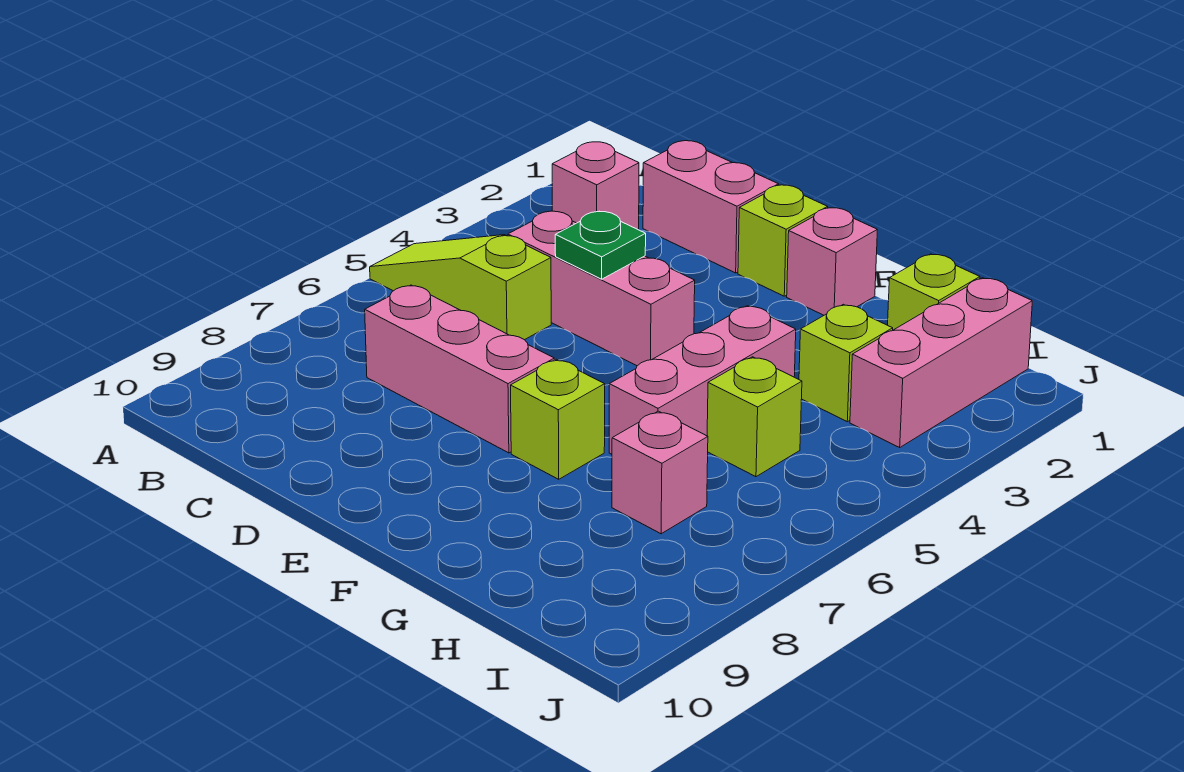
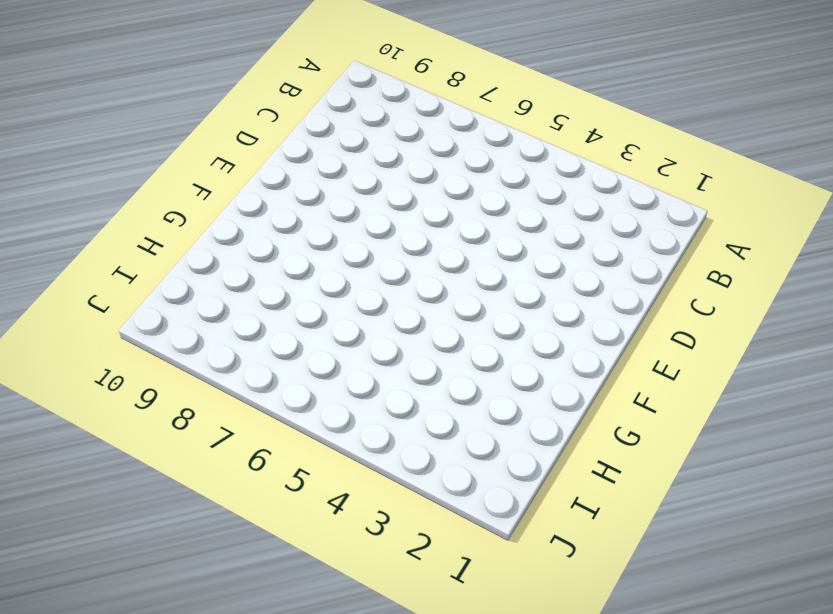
none -> lime 1x3 slope [370,235,551,340]
none -> pink 1x1 brick [552,142,639,229]
none -> pink 1x2 brick [643,141,779,273]

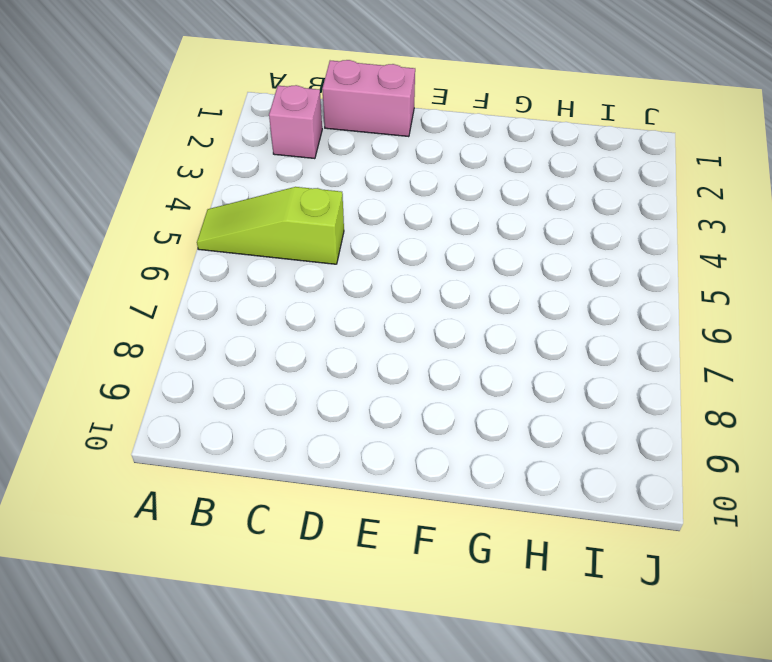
none -> pink 1x3 brick [508,211,695,366]
none -> pink 1x3 brick [365,285,554,453]
none -> lime 1x1 brick [738,185,828,296]

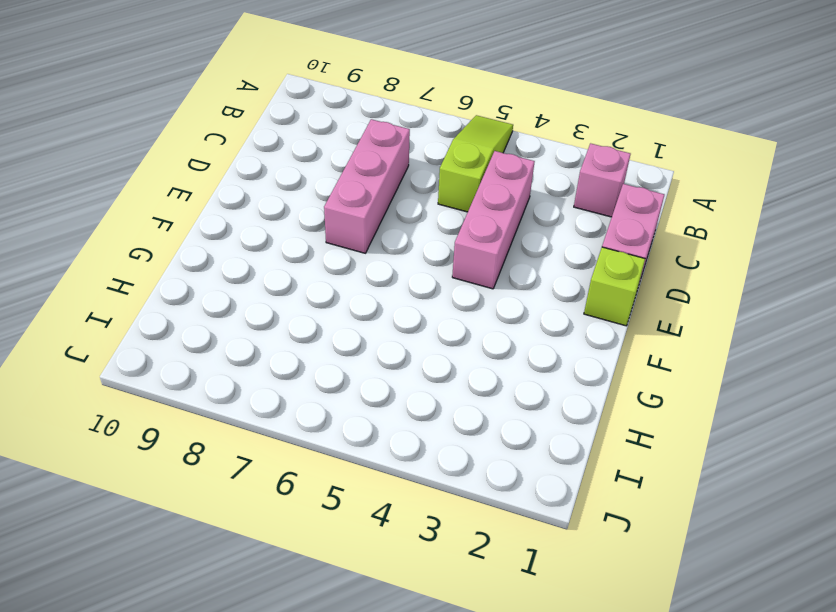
none -> pink 1x1 brick [787,208,877,315]
none -> lime 1x1 brick [511,359,605,479]
none -> pink 1x3 brick [609,306,796,454]

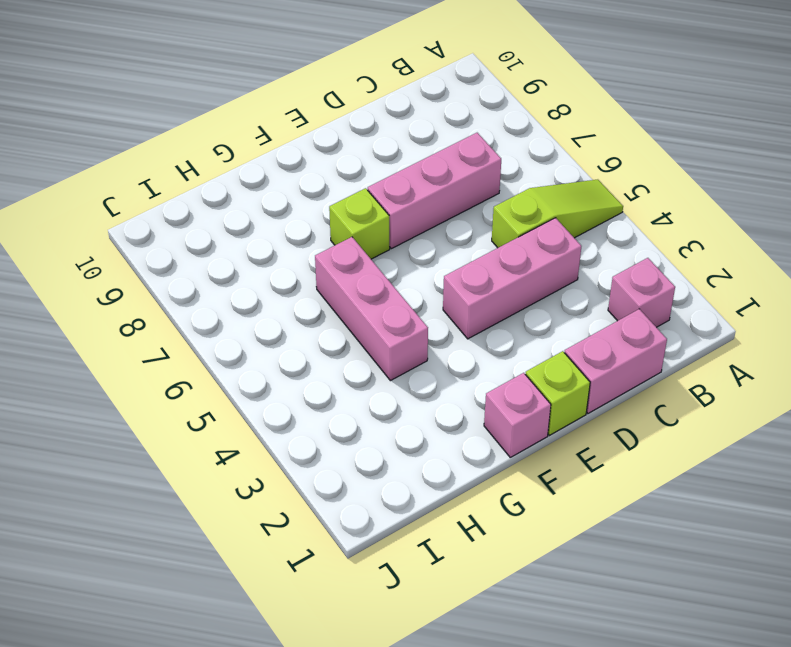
none -> lime 1x1 brick [888,254,980,330]
none -> lime 1x1 brick [799,304,893,422]
none -> lime 1x1 brick [707,357,802,477]

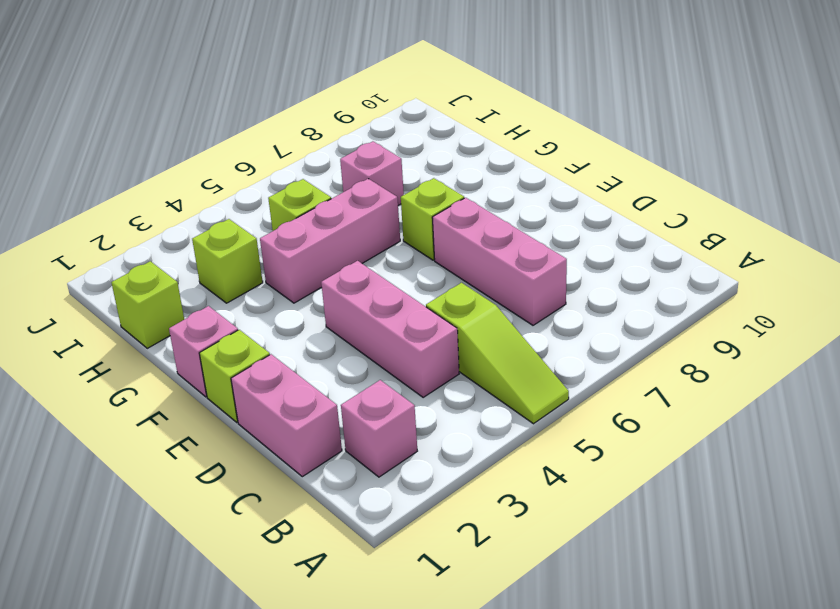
none -> pink 1x3 brick [850,278,1032,447]
none -> green 1x1 plate [555,211,646,279]

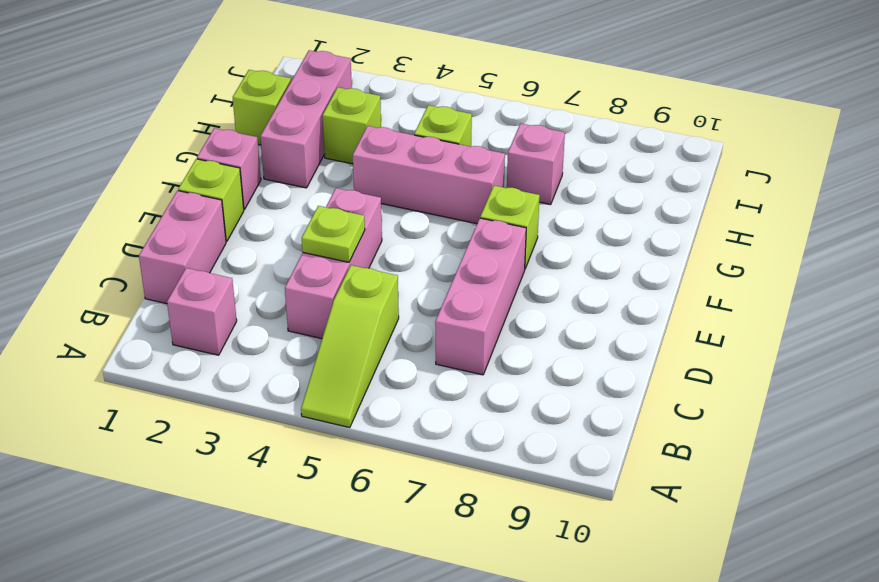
lime 1x1 plate [302,206,365,262] -> green 1x1 plate [555,211,646,279]
pink 1x3 brick [260,50,352,188] -> pink 1x3 brick turned to [850,278,1032,447]

